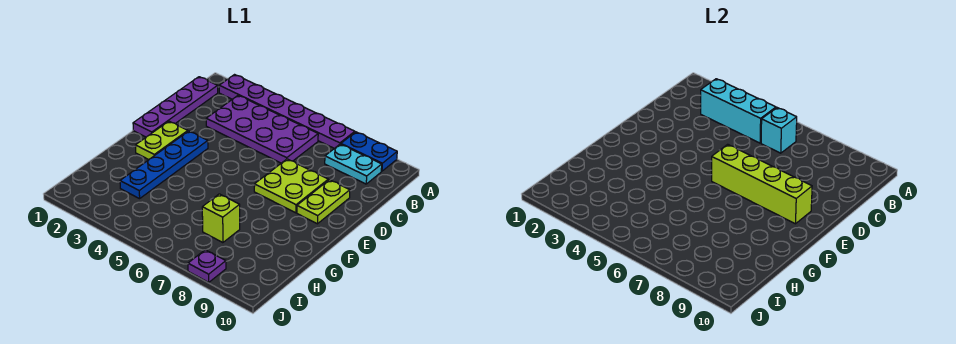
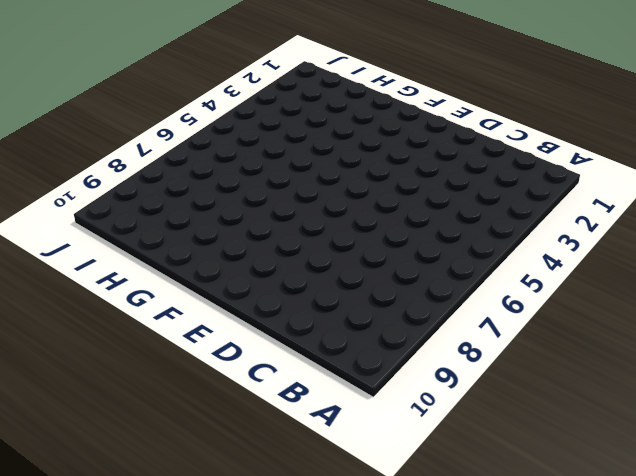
none -> purple 1x6 plate [219,75,355,148]
none -> blue 1x2 plate [341,132,397,171]
none -> purple 1x4 plate [133,77,218,137]

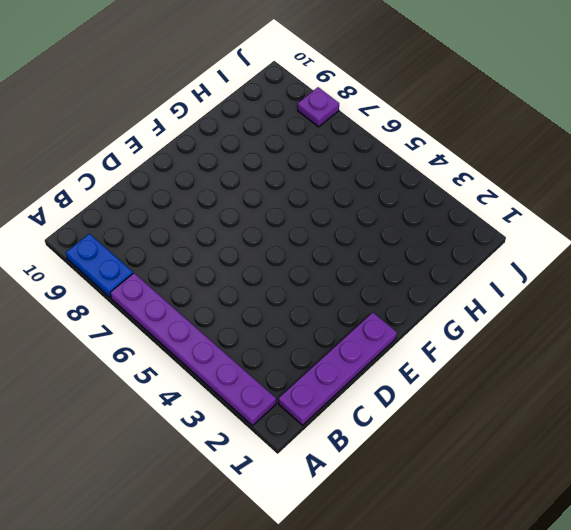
none -> purple 2x4 plate [206,95,318,163]
none -> cyan 1x2 plate [325,144,382,184]
none -> lime 2x2 plate [254,159,328,213]

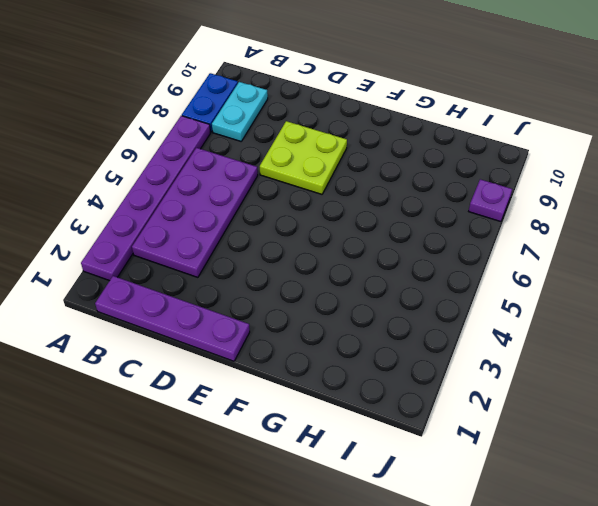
none -> lime 1x2 plate [297,180,350,224]
none -> lime 1x2 plate [135,121,188,160]
none -> blue 1x4 plate [120,131,208,199]

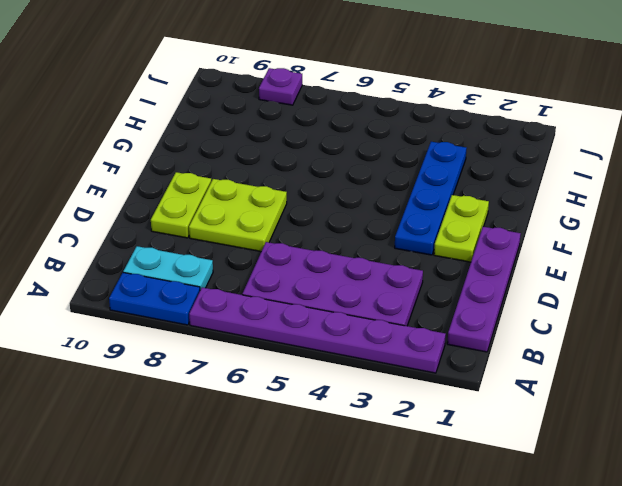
none -> lime 1x1 brick [202,194,240,243]
none -> cyan 1x3 brick [701,79,776,143]
none -> cyan 1x1 brick [761,108,797,153]

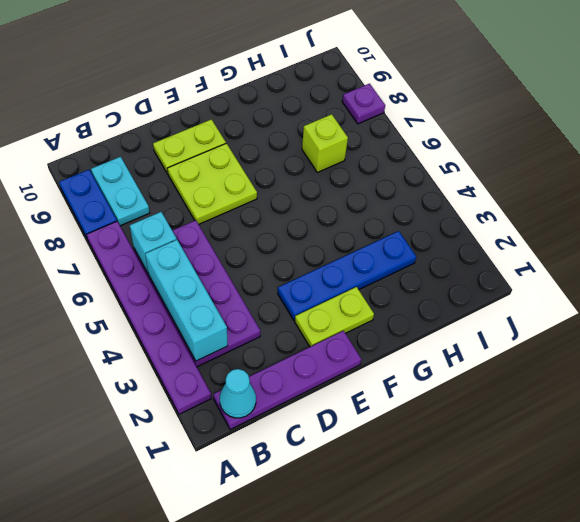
cyan 1x1 cone [220,369,256,418] -> none
none -> lime 1x4 brick [712,144,812,224]

